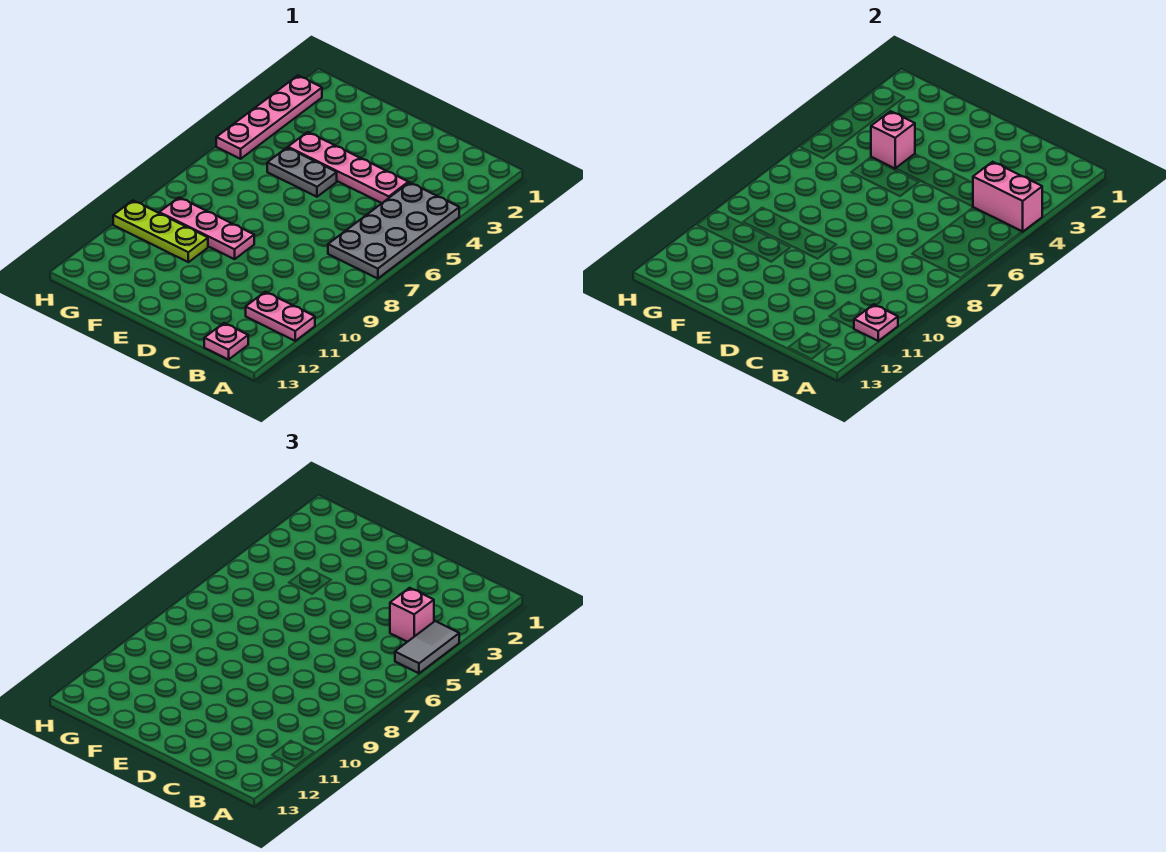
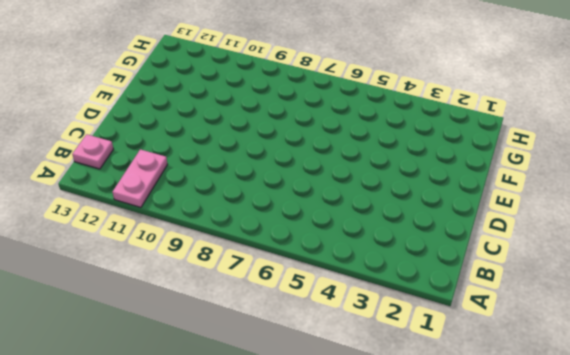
none -> grey 2x4 plate [328,182,459,279]
none -> pink 1x4 plate [288,132,408,203]
none -> grey 1x2 plate [267,148,337,197]

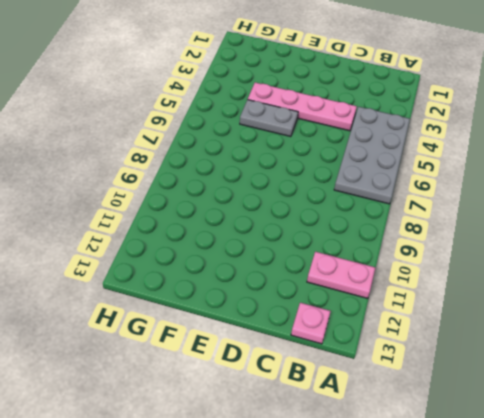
none -> pink 1x3 plate [159,198,254,259]
none -> lime 1x3 plate [113,201,208,262]
none -> pink 1x4 plate [216,76,322,159]

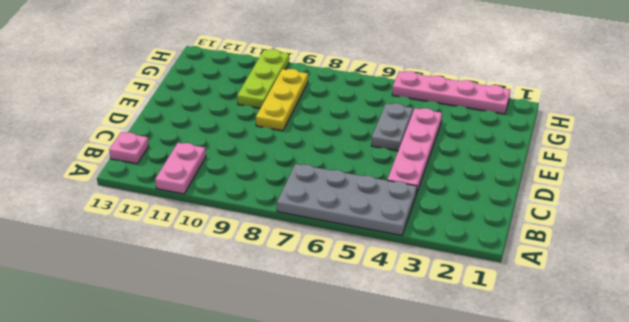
yellow 1x3 plate [256,69,308,131] -> pink 1x3 plate [159,198,254,259]
none -> pink 1x2 brick [973,162,1042,232]
none -> pink 1x1 plate [854,304,898,341]
none -> pink 1x1 brick [871,111,915,168]

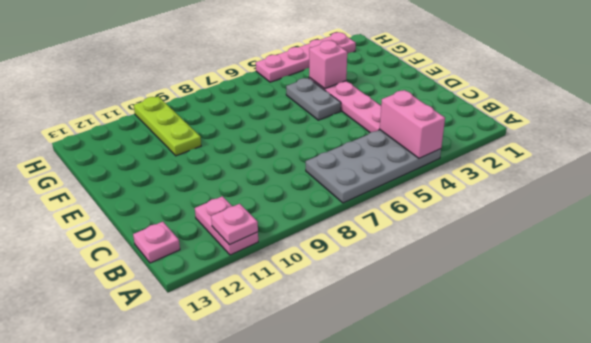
none -> pink 1x3 plate [159,198,254,259]
none -> grey 1x2 tile [395,621,459,673]
none -> pink 1x1 brick [390,588,434,642]

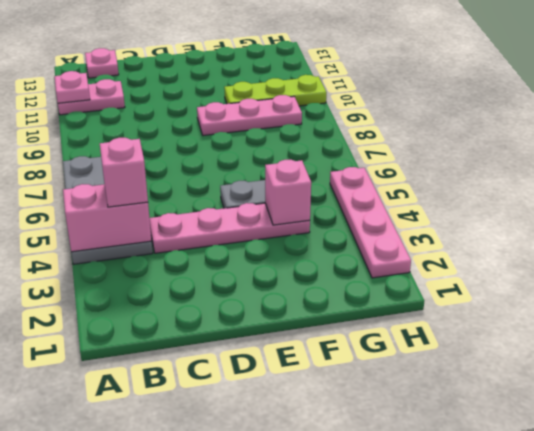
none -> grey 1x2 tile [395,621,459,673]

